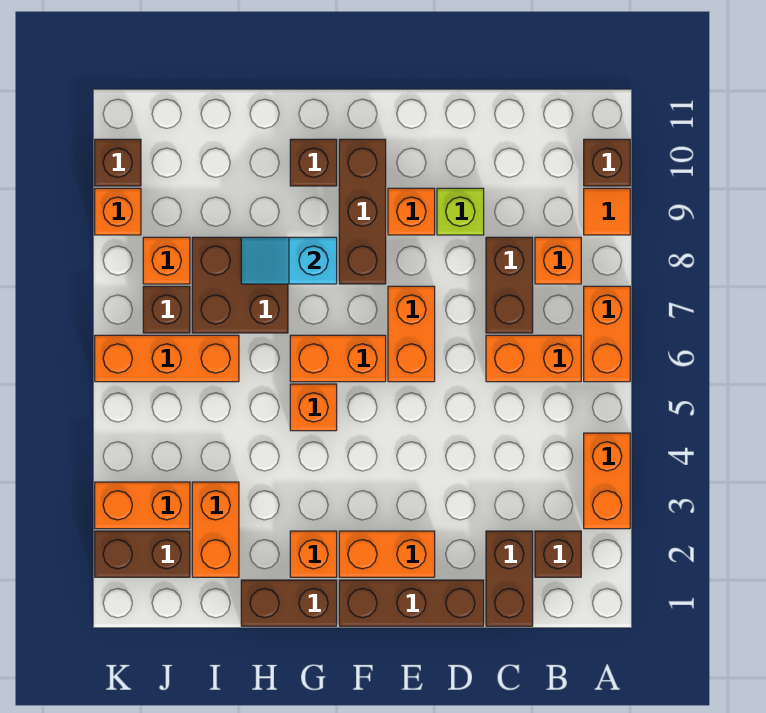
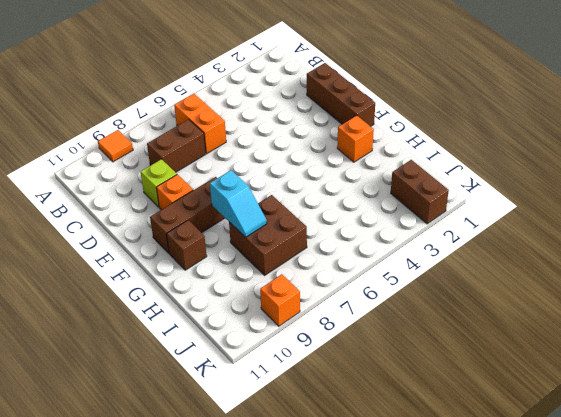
none -> orange 1x2 brick [584,433,630,529]
none -> orange 1x2 brick [584,286,630,382]
none -> brown 1x1 brick [584,139,630,186]
none -> brown 1x1 brick [535,531,581,577]

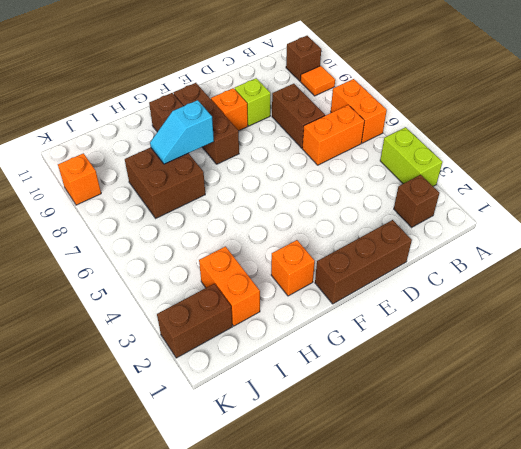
lime 1x2 brick [380,127,442,186] -> orange 1x2 brick [584,433,630,529]
none -> orange 1x1 brick [535,237,581,284]
none -> brown 1x2 brick [486,531,533,626]
none -> orange 1x2 brick [339,531,435,577]
none -> orange 1x2 brick [388,286,435,382]

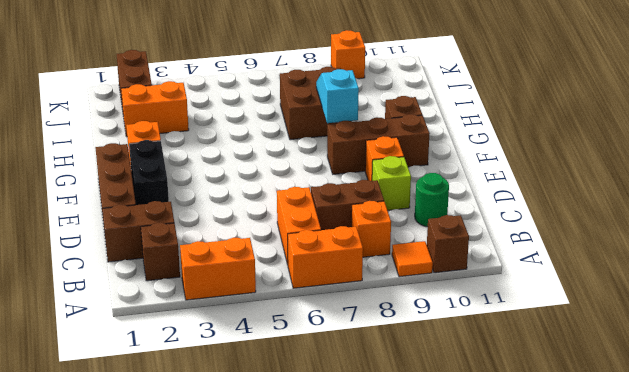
green 1x1 round brick [415,173,449,227] -> none
black 1x2 brick [129,140,169,205] -> orange 1x2 brick [339,531,435,577]
none -> orange 1x2 brick [388,286,435,382]
none -> orange 1x2 brick [290,335,386,382]
none -> brown 1x2 brick [241,580,337,626]
none -> orange 1x1 brick [290,384,337,431]

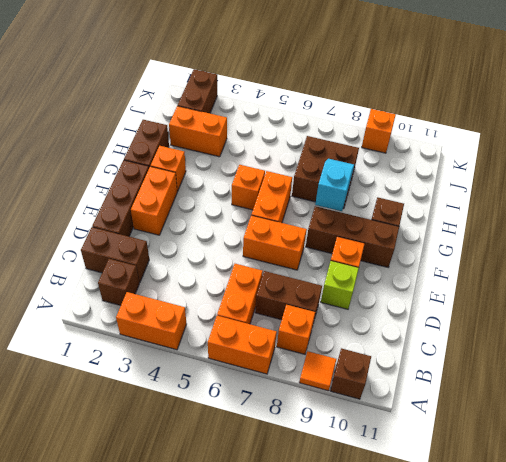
none -> orange 1x3 brick [95,335,239,382]
none -> orange 1x2 brick [95,482,190,529]
none -> brown 1x1 brick [143,286,190,333]
none -> orange 1x1 brick [143,237,190,284]

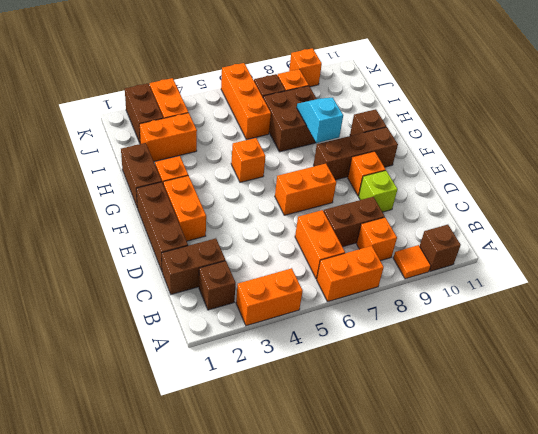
none -> orange 1x2 brick [290,335,386,382]
none -> brown 1x1 brick [95,139,141,186]

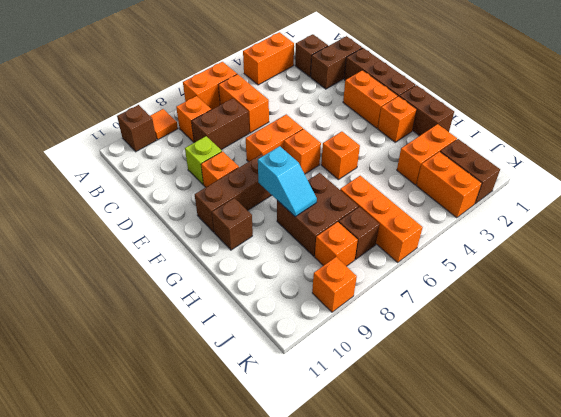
orange 1x1 brick [284,129,321,174] -> orange 1x2 brick [290,335,386,382]
none -> brown 1x1 brick [95,139,141,186]

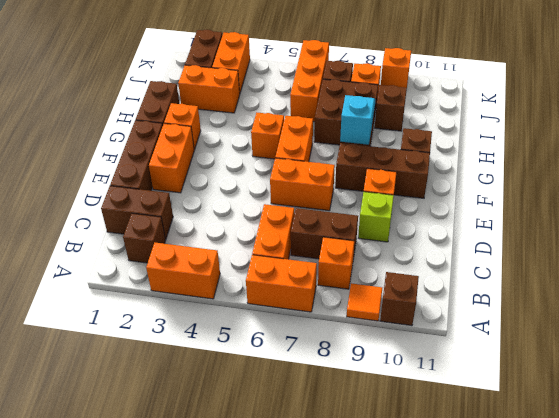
brown 1x1 brick [375,85,407,131] -> brown 1x1 brick moved to [95,139,141,186]

